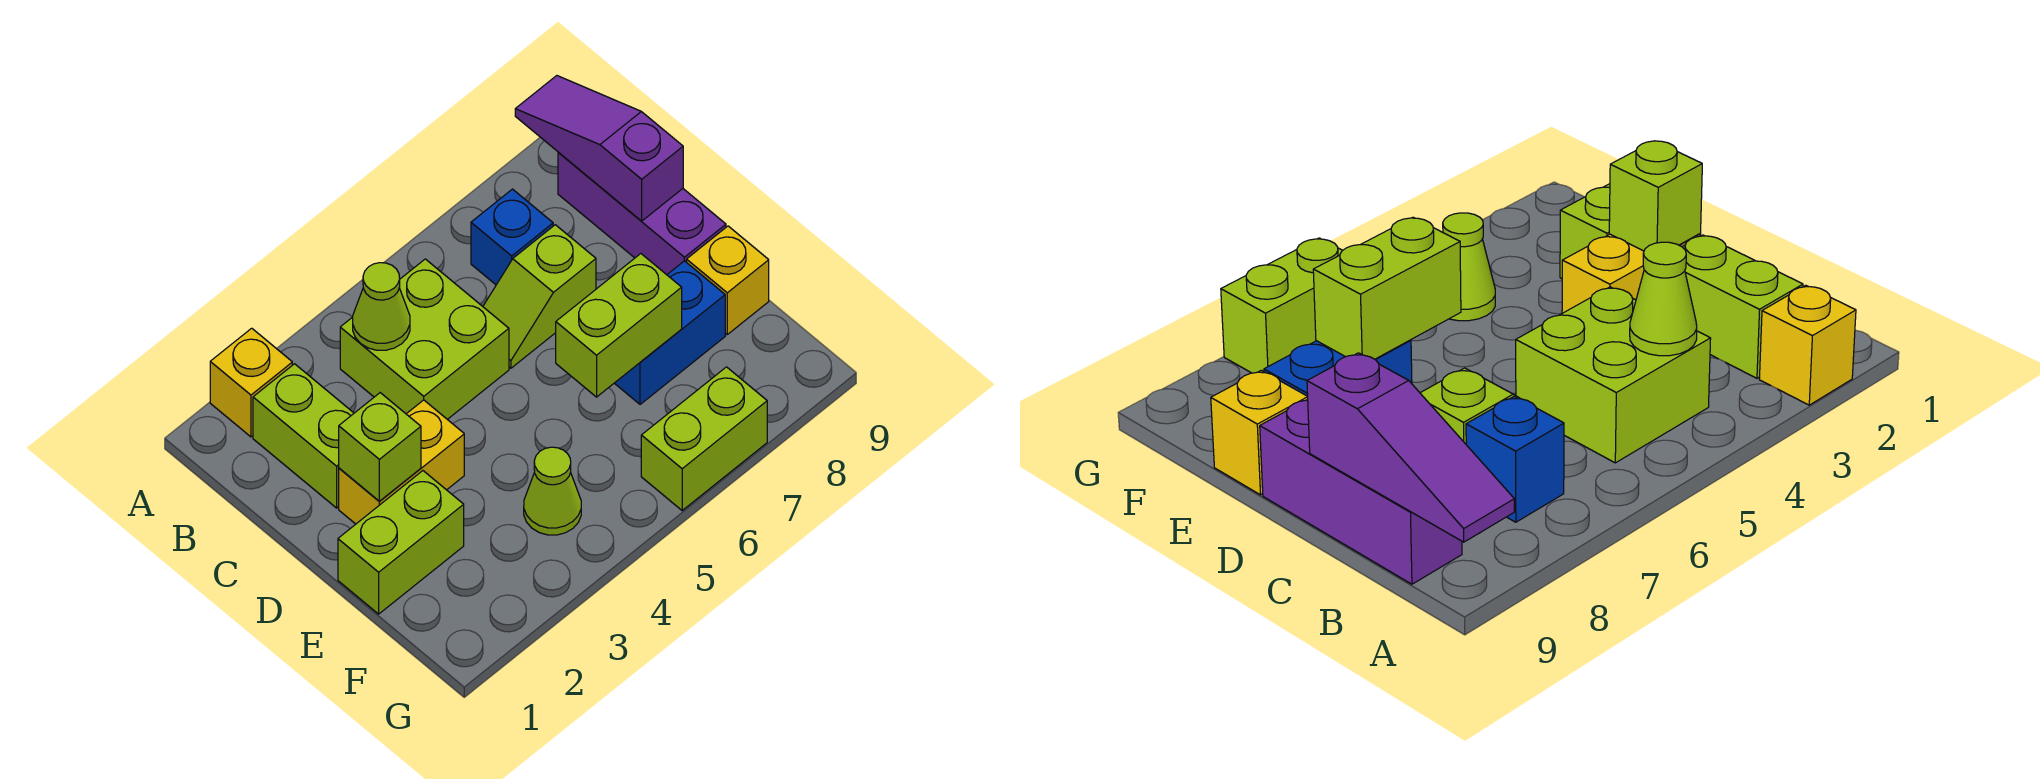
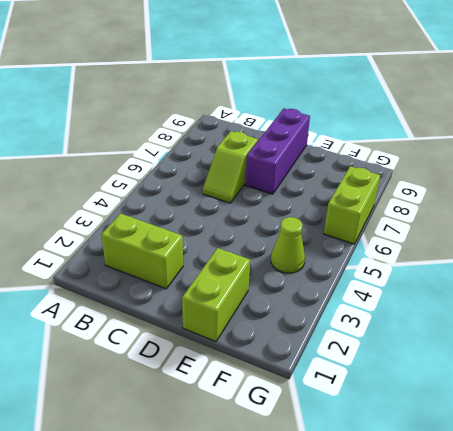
purple 1x3 brick [245,109,310,194] -> purple 1x3 brick turned to [558,153,726,275]
none -> yellow 1x1 brick [210,328,292,437]
none -> lime 2x2 brick [340,259,509,419]
none -> blue 1x1 brick [471,189,553,285]

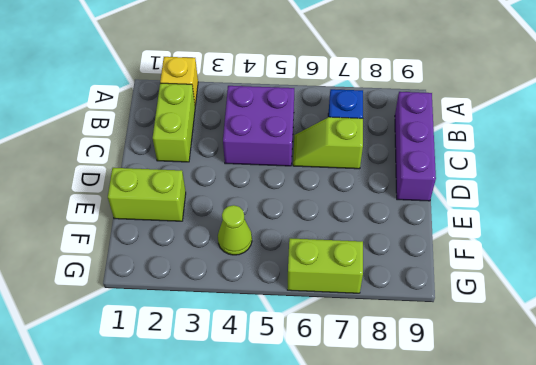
purple 2x2 brick [223,86,294,166] -> lime 2x2 brick [340,259,509,419]
none -> yellow 1x2 brick [339,400,464,524]
none -> blue 1x2 brick [615,261,725,404]
none -> yellow 1x1 brick [687,226,769,334]

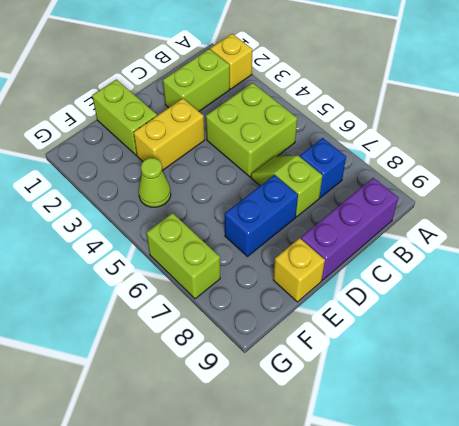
yellow 1x2 brick [134,98,205,171] -> yellow 1x2 brick turned to [339,400,464,524]
blue 1x2 brick [225,175,298,257] -> blue 1x2 brick turned to [615,261,725,404]
none -> purple 1x3 slope [515,76,683,221]
none -> lime 1x1 cone [353,263,410,350]
none -> lime 1x1 brick [339,393,421,501]

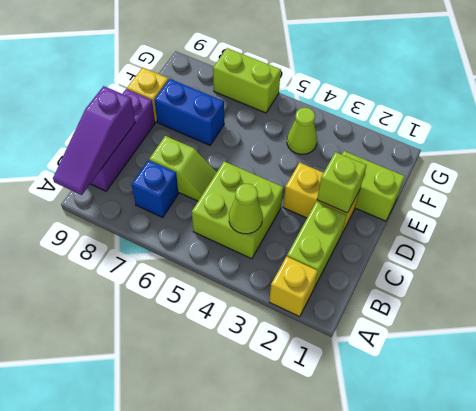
none -> lime 1x2 brick [556,254,682,397]

